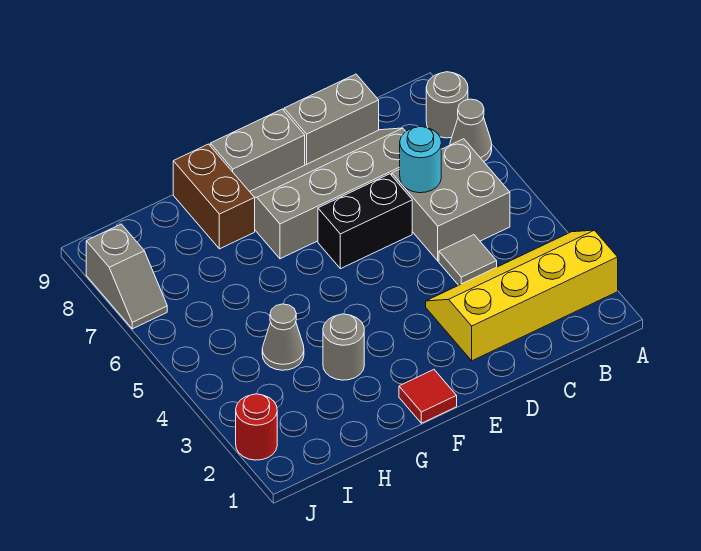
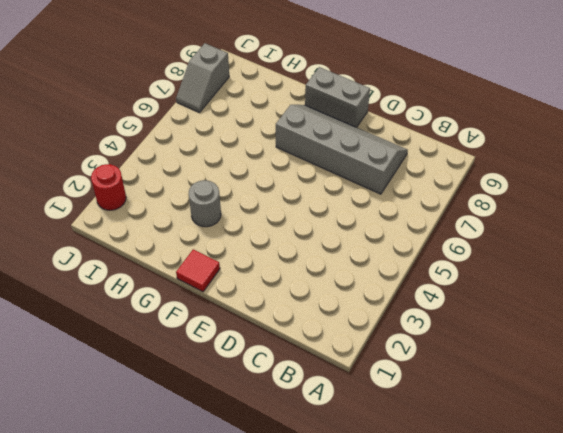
none -> yellow 2x4 slope [426,230,618,361]
none -> grey 1x1 cone [450,99,492,162]
none -> grey 1x1 round brick [426,72,468,138]

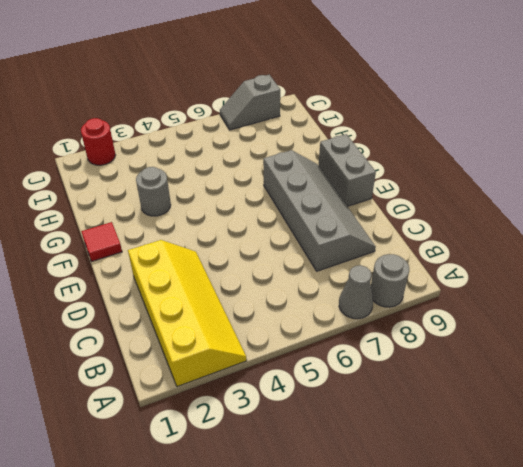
none -> grey 2x2 brick [392,139,510,261]
none -> grey 1x1 tile [439,235,497,285]
none -> grey 1x2 brick [284,74,379,165]

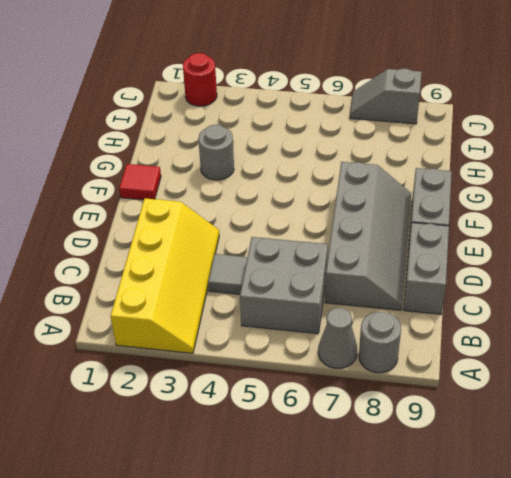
none -> black 1x2 brick [318,174,412,269]
none -> brown 1x2 brick [173,144,255,249]
none -> grey 1x1 cone [262,304,304,370]

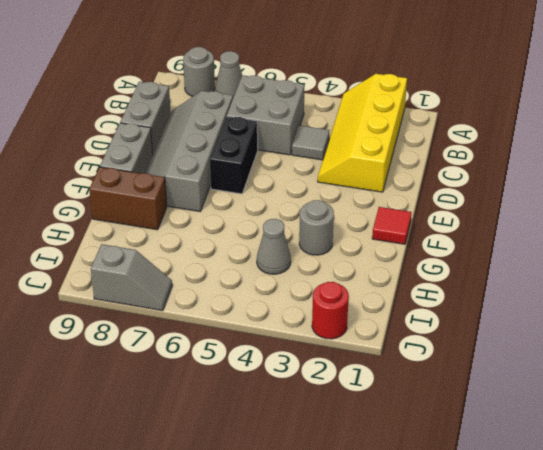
none -> cyan 1x1 round brick [400,127,441,193]

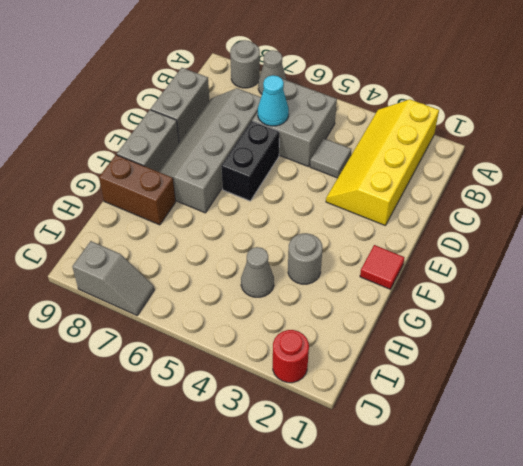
cyan 1x1 cone [258,75,289,126] -> cyan 1x1 round brick [400,127,441,193]

